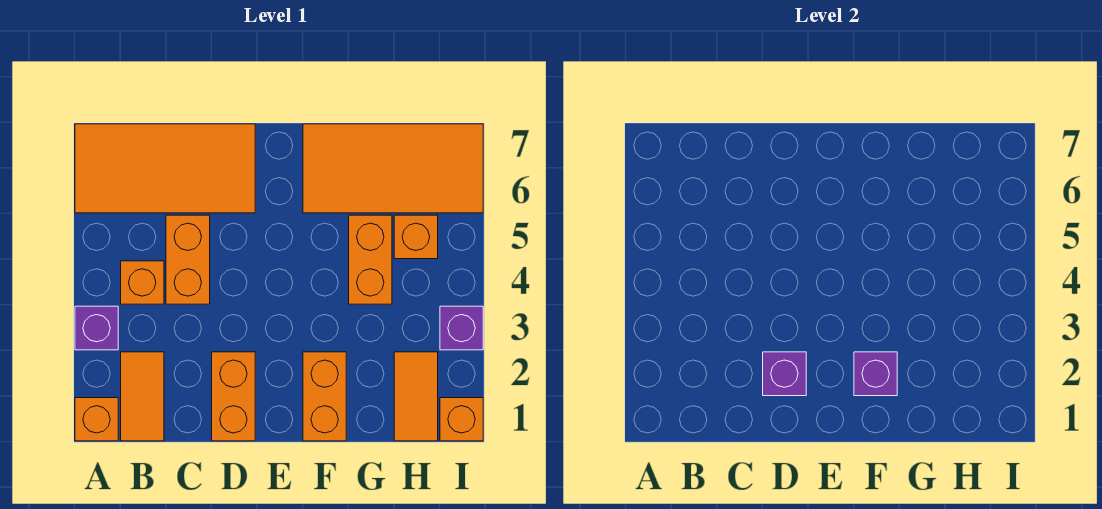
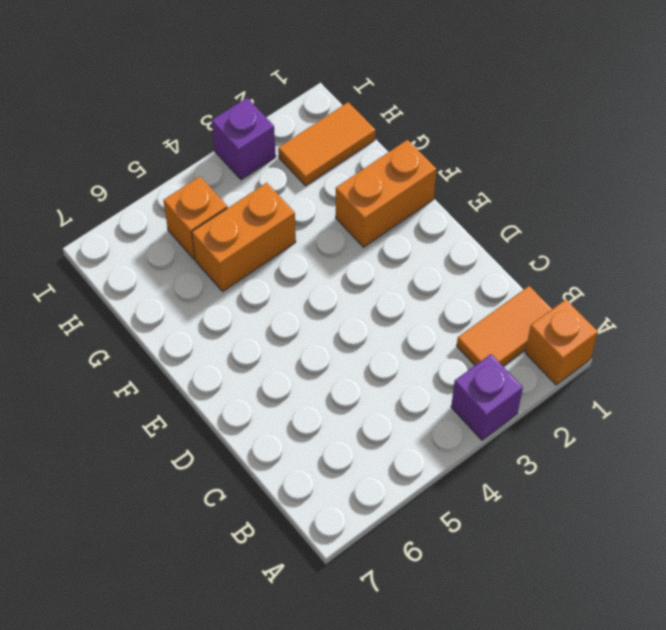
none -> orange 2x4 tile [75,124,255,213]
none -> orange 1x1 brick [121,261,164,304]
none -> orange 1x2 brick [166,215,210,304]

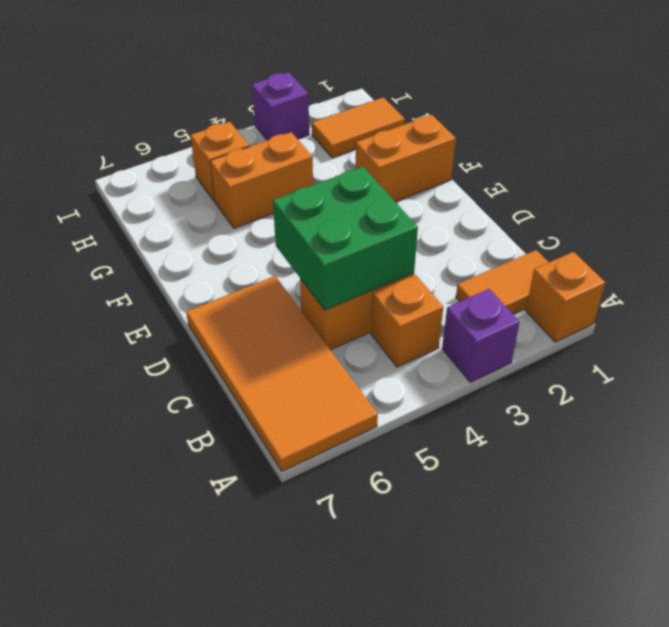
green 2x2 brick [273,167,418,310] -> none
none -> orange 1x2 brick [212,352,255,441]
none -> orange 2x4 tile [303,124,483,213]
none -> orange 1x1 brick [440,398,483,441]

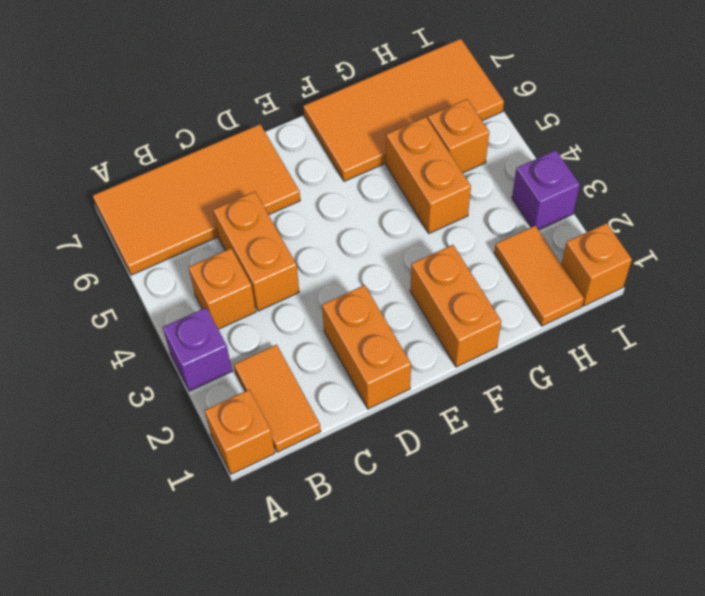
none -> purple 1x1 brick [763,352,806,396]
none -> purple 1x1 brick [854,352,897,396]

